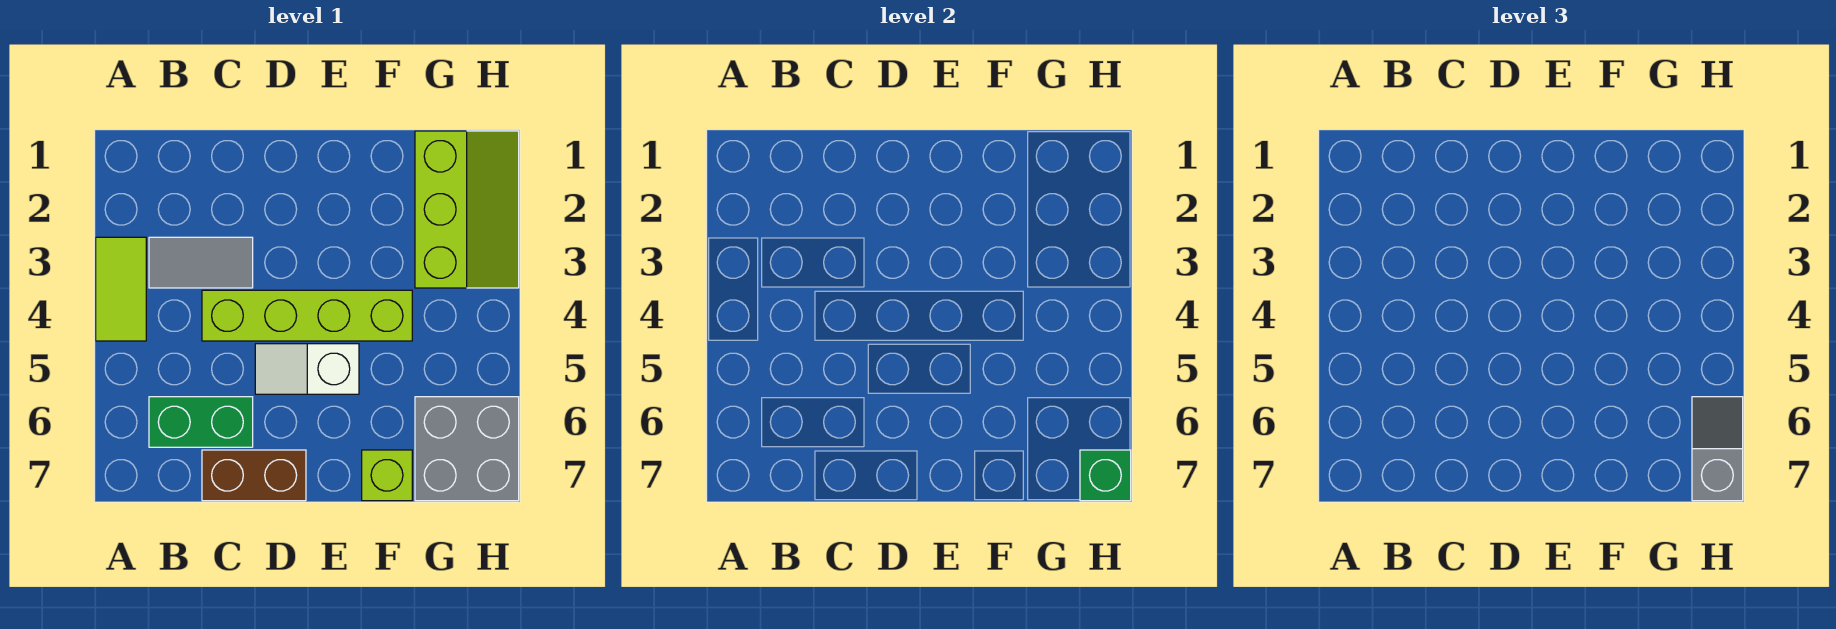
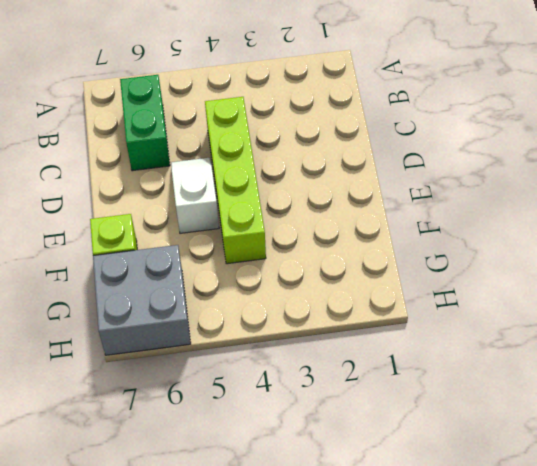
none -> lime 1x2 tile [96,237,146,341]
none -> grey 1x2 tile [149,237,253,288]

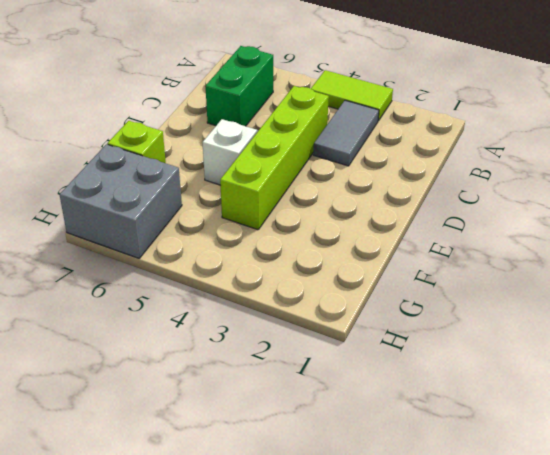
none -> brown 1x2 brick [202,450,306,501]
none -> lime 2x3 slope [415,131,519,288]

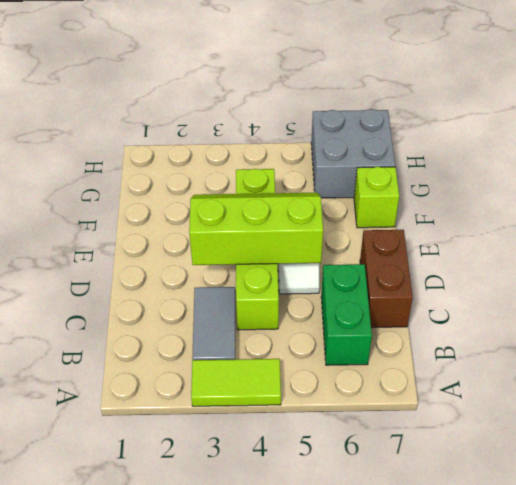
lime 2x3 slope [189,193,323,265] -> lime 2x3 slope moved to [415,131,519,288]
none -> green 1x1 brick [1080,450,1131,501]
none -> grey 1x2 slope [1692,397,1743,501]

